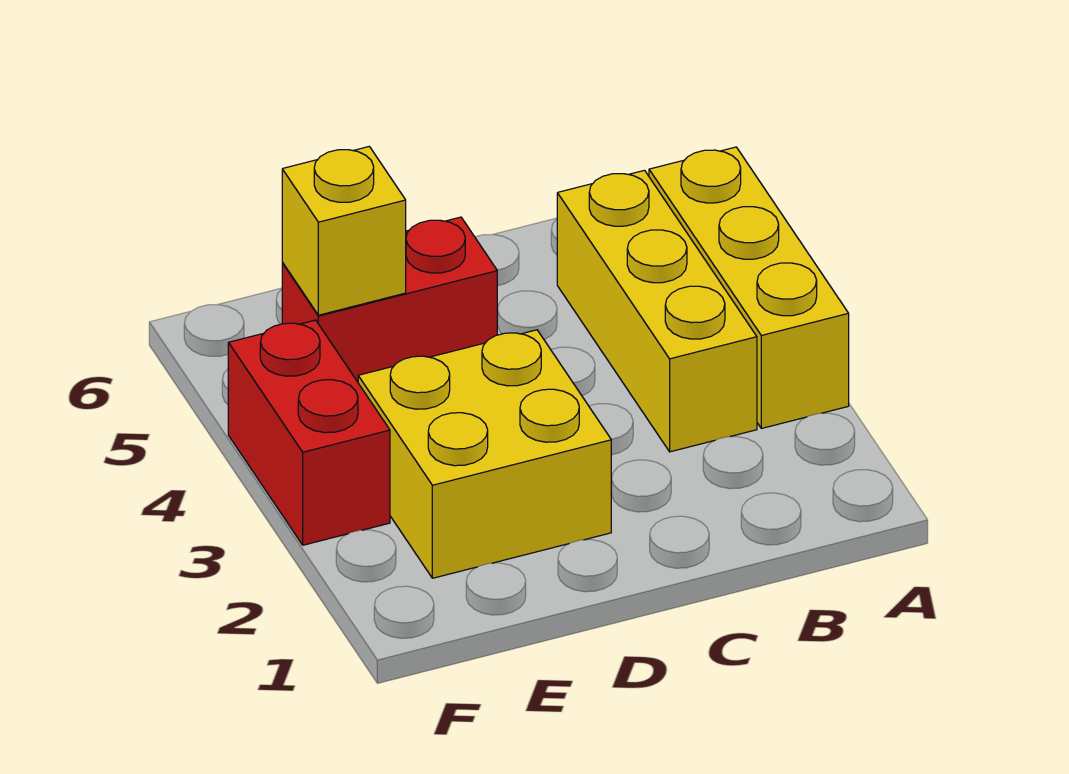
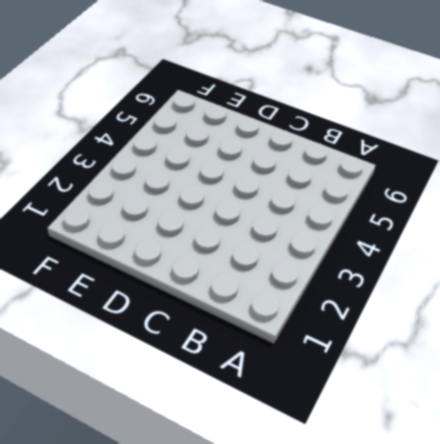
none -> yellow 1x3 brick [649,147,849,428]
none -> yellow 1x3 brick [557,170,757,452]

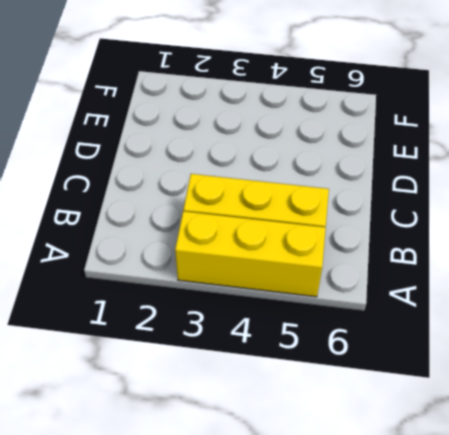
none -> yellow 2x2 brick [358,330,611,578]
none -> red 1x2 brick [282,217,497,382]

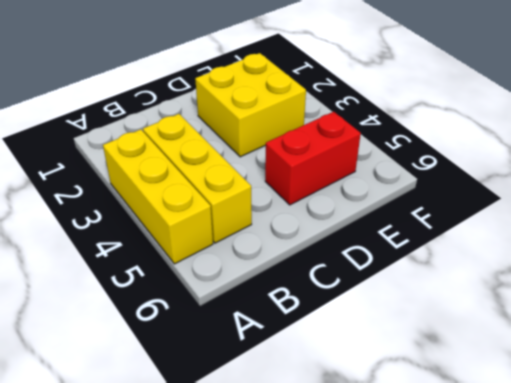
none -> red 1x2 brick [228,320,390,545]
none -> yellow 1x1 brick [282,147,406,315]

